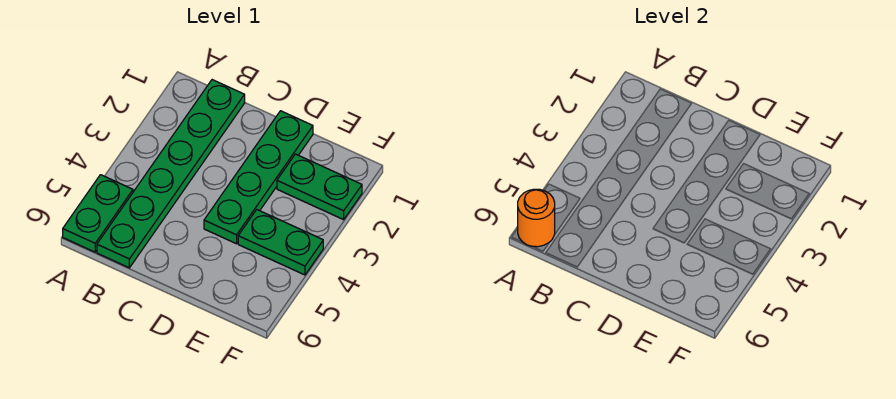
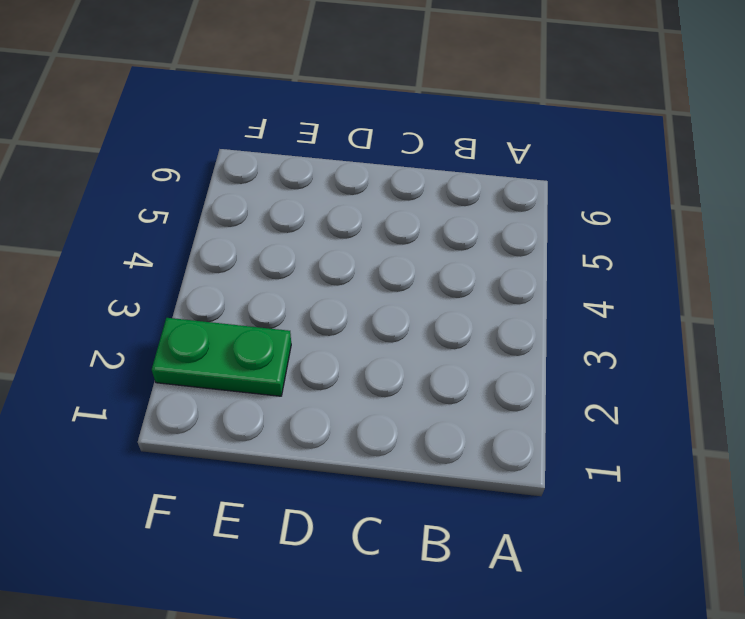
none -> green 1x2 plate [63,175,133,252]
none -> green 1x6 plate [97,80,245,268]

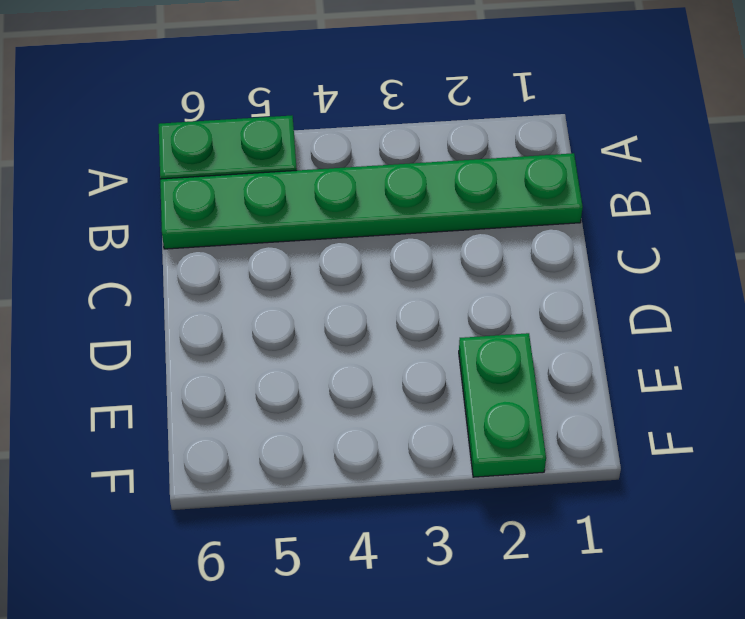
none -> green 1x4 plate [204,111,313,244]
none -> green 1x2 plate [238,210,323,275]

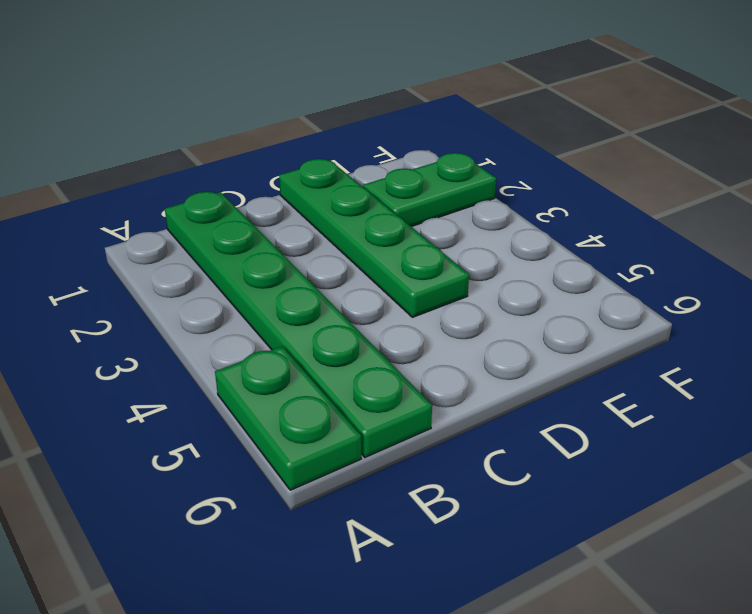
none -> green 1x2 plate [238,210,323,275]
none -> orange 1x1 round brick [518,189,555,247]

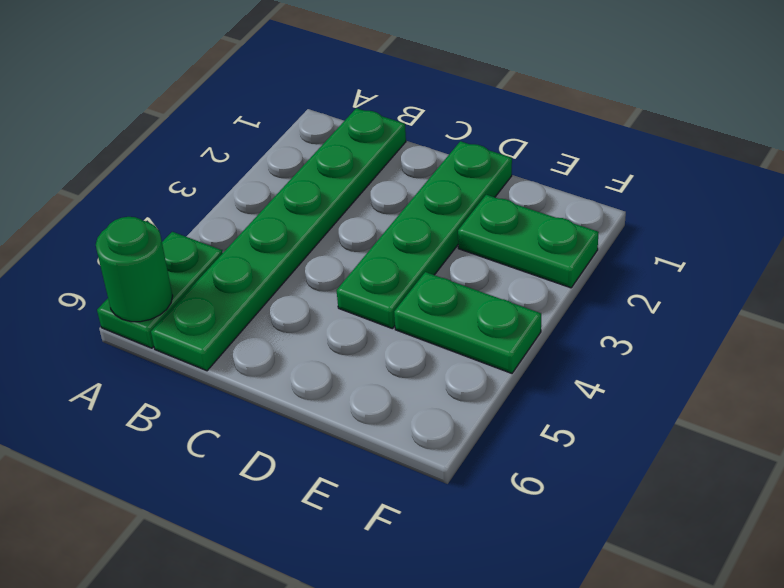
green 1x1 round brick [96,217,173,322] -> orange 1x1 round brick [518,189,555,247]

